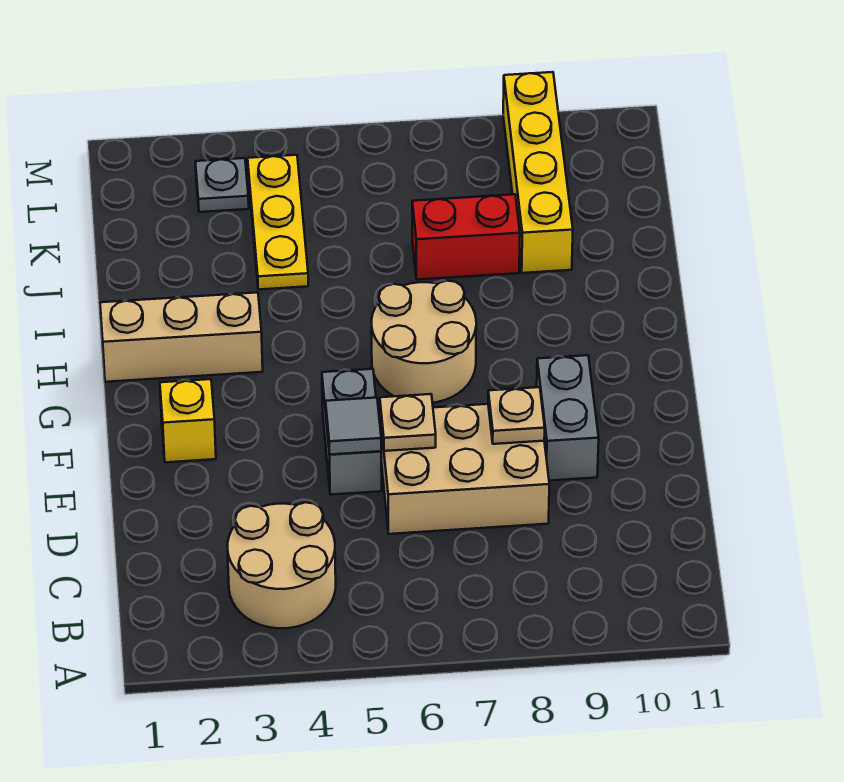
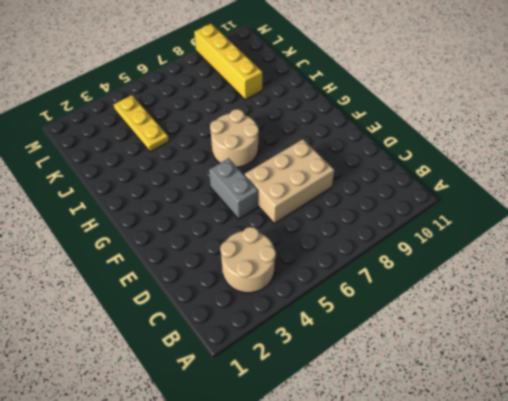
none -> grey 1x2 brick [537,355,599,481]
none -> yellow 1x1 brick [160,379,216,462]
none -> tan 1x3 brick [100,292,263,382]

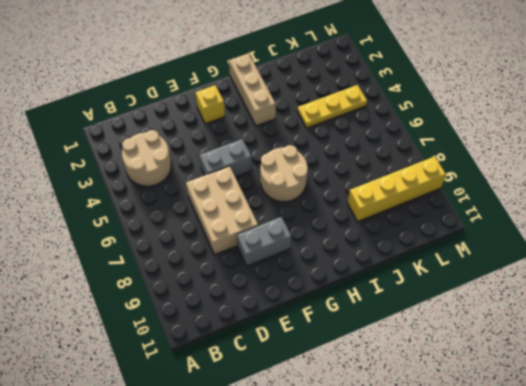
none -> red 1x2 brick [412,194,520,280]
none -> grey 1x1 plate [195,158,249,212]
none -> grey 1x1 tile [326,398,381,454]

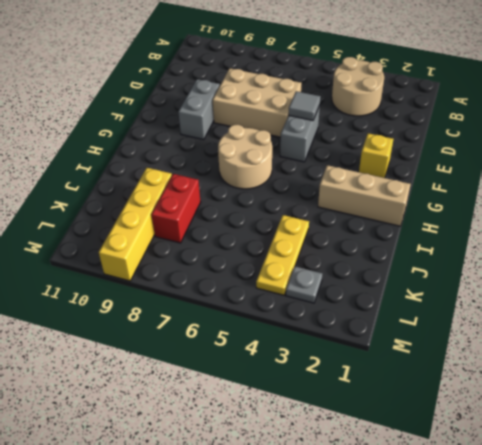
red 1x2 brick [151,174,201,243] -> red 1x2 brick turned to [412,194,520,280]
none -> tan 1x1 plate [380,394,436,451]
none -> tan 1x1 plate [488,387,545,444]

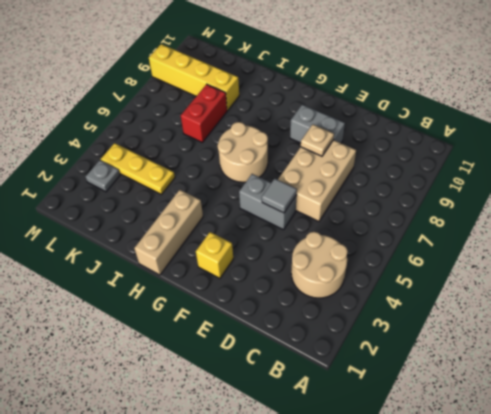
none -> tan 1x1 plate [380,394,436,451]

